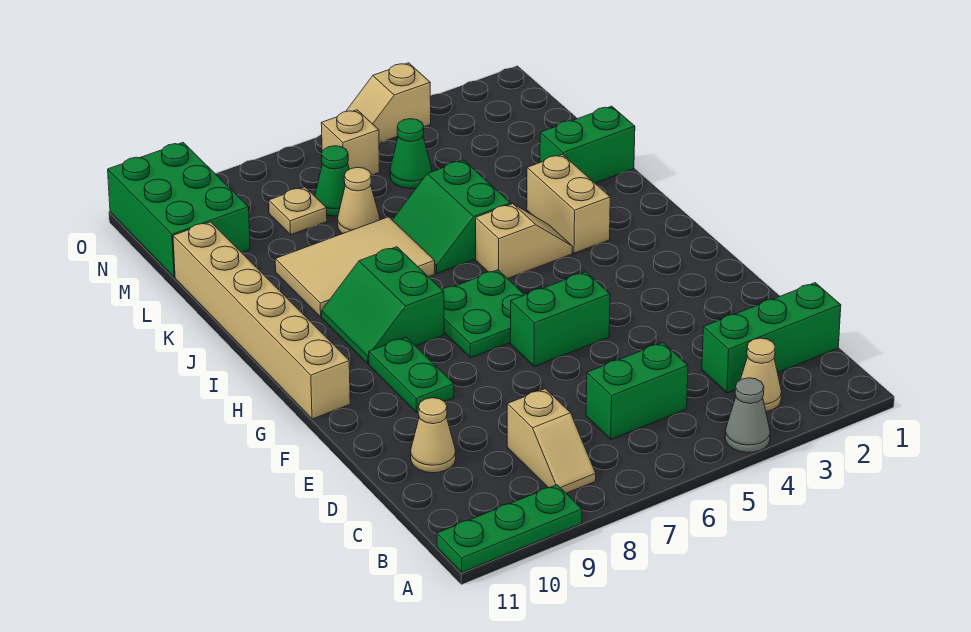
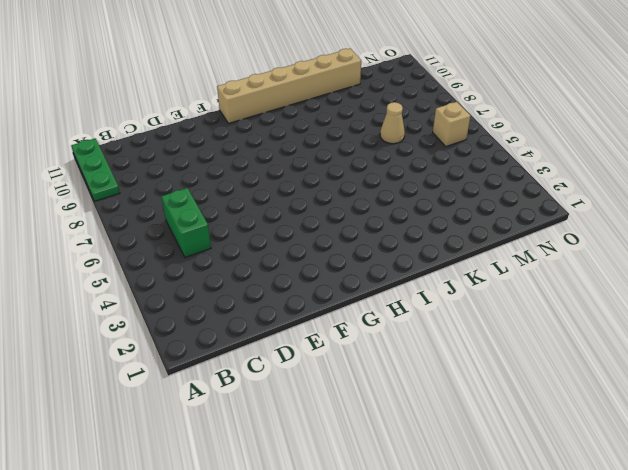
none -> grey 1x1 cone [725,378,770,453]
none -> tan 1x1 cone [740,338,782,411]
none -> tan 1x2 slope [507,389,596,493]

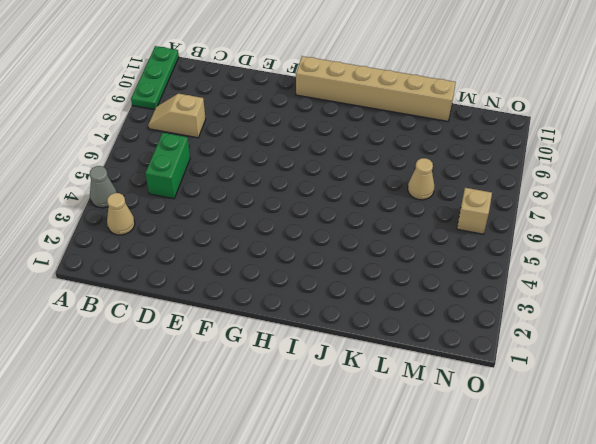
none -> green 1x3 brick [702,283,841,393]
none -> tan 1x1 cone [411,398,456,473]
none -> green 1x2 brick [510,272,610,367]

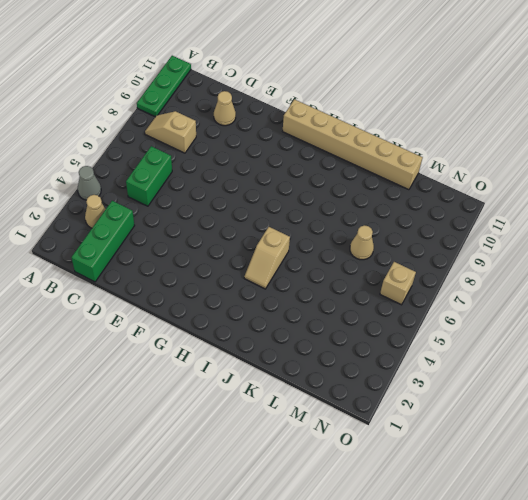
none -> green 1x2 brick [510,272,610,367]
none -> green 1x2 plate [369,337,454,412]
none -> green 2x2 plate [442,270,524,358]

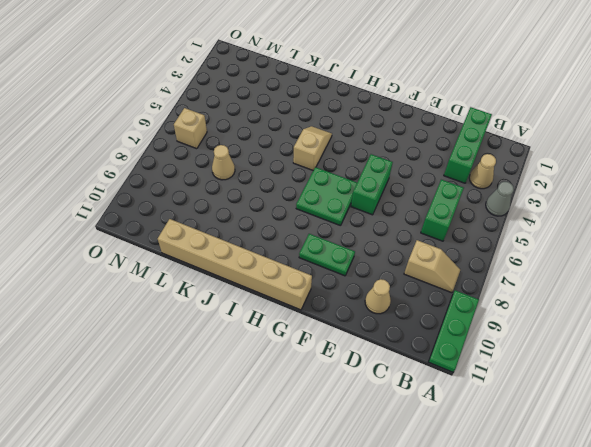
none -> green 2x2 slope [322,247,444,364]
none -> tan 1x2 brick [527,154,610,253]
none -> green 2x2 slope [393,160,511,273]

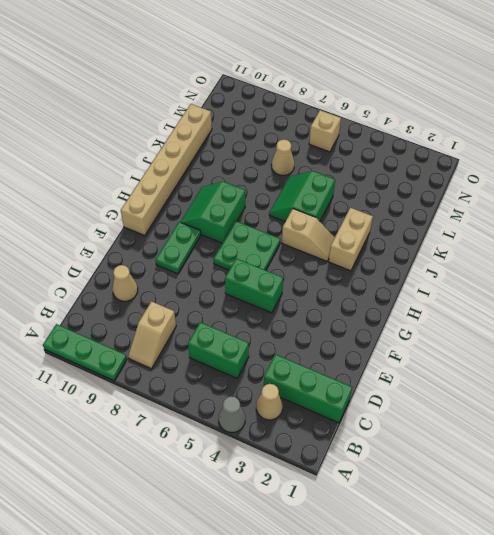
none -> tan 2x3 tile [275,217,435,317]
none -> green 1x2 brick [540,106,635,183]
none -> green 1x1 cone [390,119,432,189]

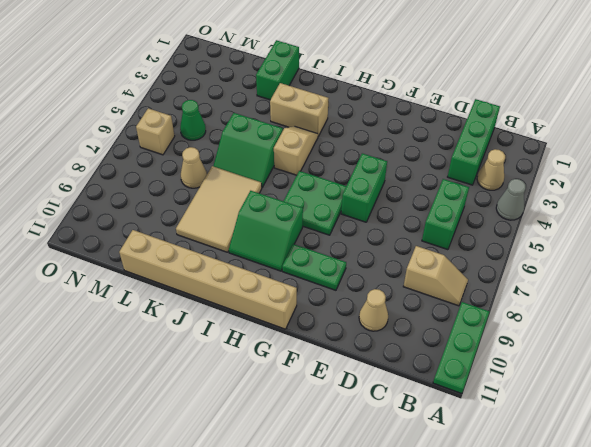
none -> green 1x1 cone [315,146,349,216]
none -> tan 1x1 plate [269,187,327,235]
none -> green 2x3 brick [108,143,250,277]

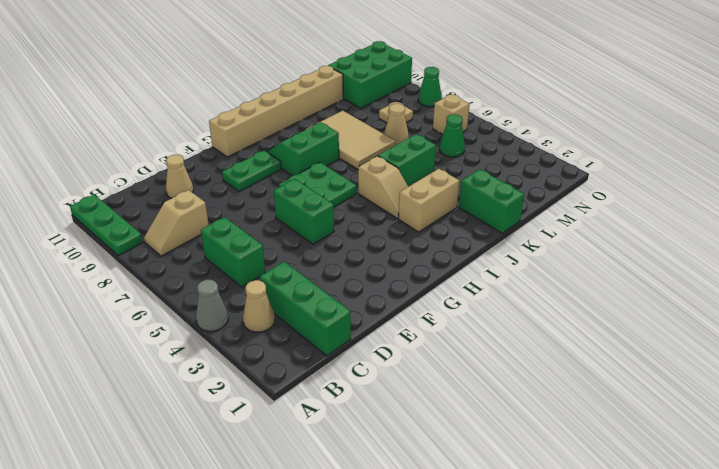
green 1x1 cone [418,67,442,107] -> green 1x1 cone moved to [315,146,349,216]
none -> tan 1x2 slope [346,63,431,143]

